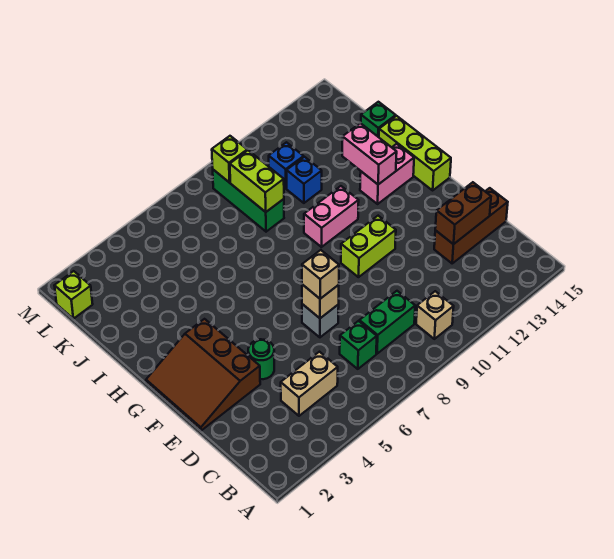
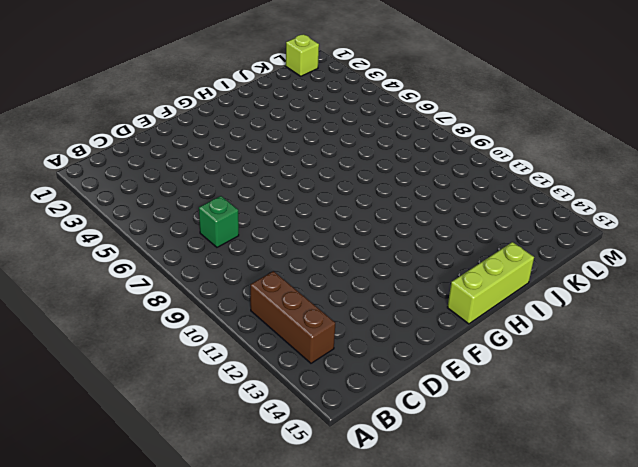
brown 1x3 brick [250,271,335,363] -> brown 1x3 brick moved to [434,188,508,263]
none -> tan 1x1 brick [416,291,454,339]
none -> tan 1x2 brick [281,352,338,416]
none -> green 1x2 brick [359,291,415,354]

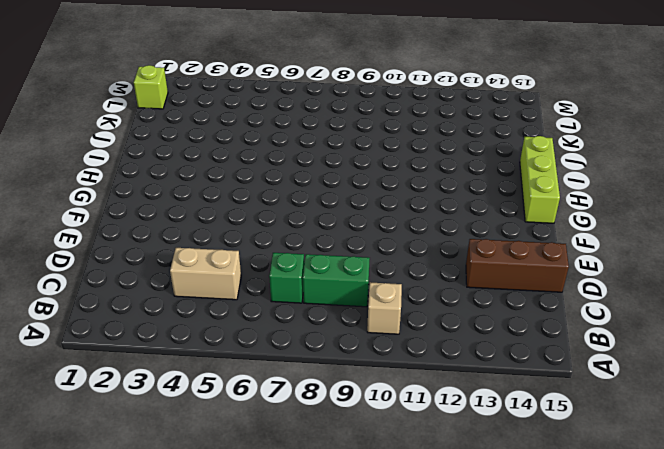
none -> brown 3x3 slope [146,319,260,431]
none -> green 1x1 round brick [248,339,274,379]
none -> grey 1x1 brick [302,304,339,337]

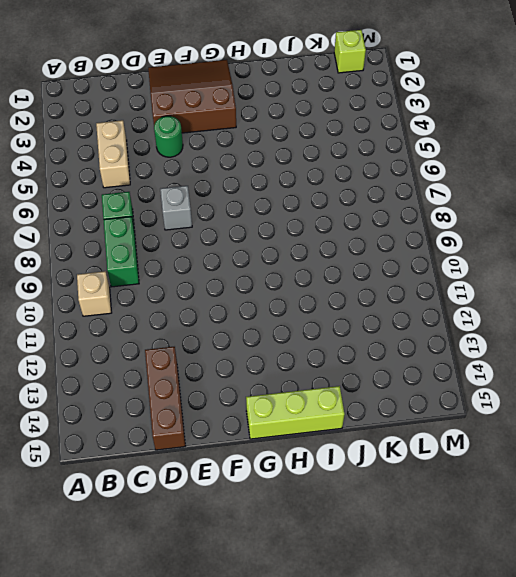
none -> lime 1x2 brick [341,216,396,277]
none -> pink 1x2 brick [304,186,359,247]
none -> pink 1x2 brick [360,144,414,204]

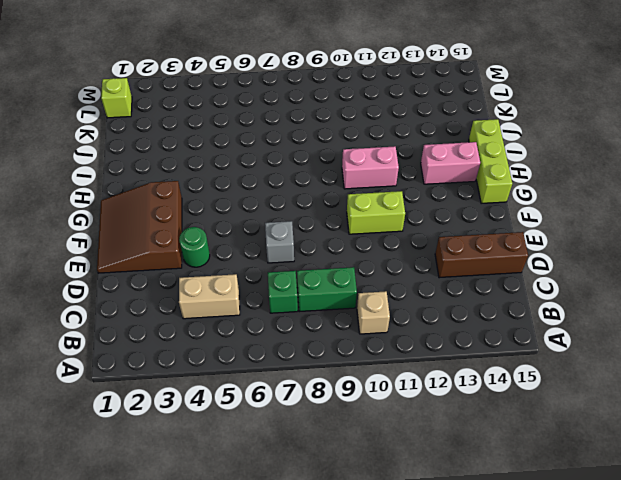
none -> green 1x3 brick [213,170,284,232]
none -> blue 1x1 brick [287,157,322,203]
none -> green 1x1 brick [361,102,396,137]

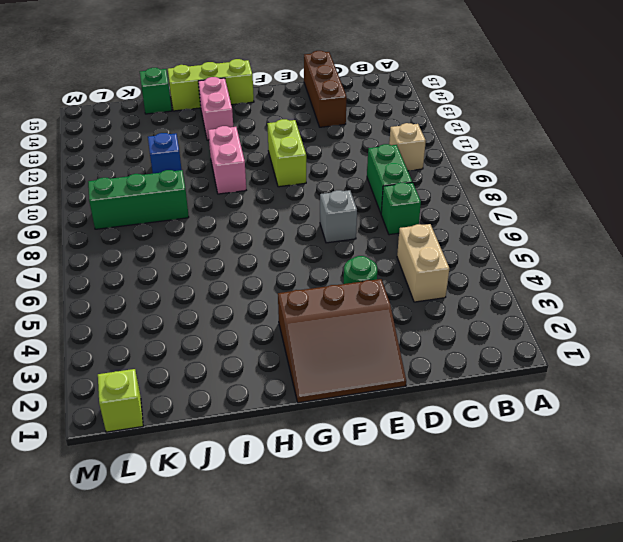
none -> blue 1x1 brick [269,142,304,189]
none -> brown 1x2 brick [435,182,491,244]
none -> tan 1x1 brick [302,284,339,318]

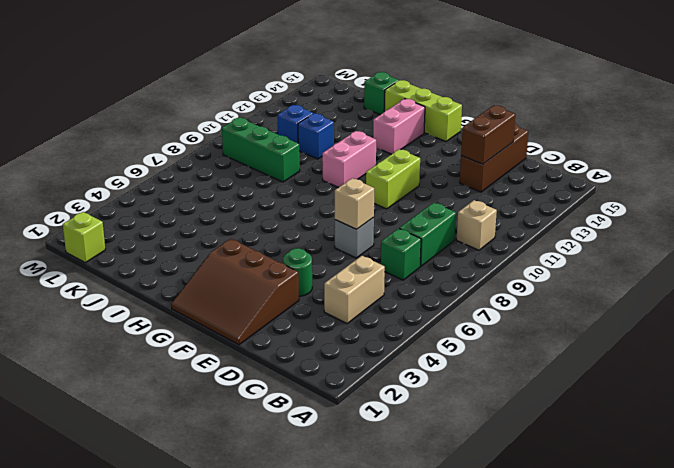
none -> pink 1x2 brick [342,123,397,184]
none -> lime 1x2 brick [230,150,284,212]
none -> lime 1x1 brick [212,136,247,183]

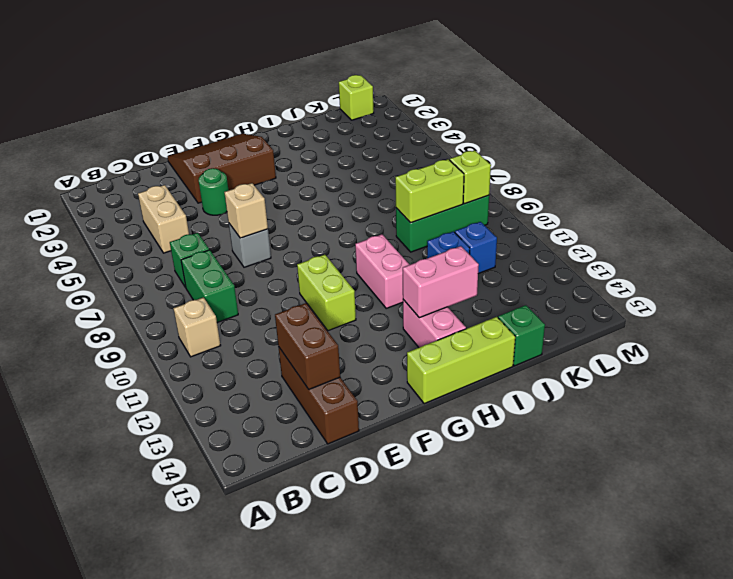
none -> tan 1x1 brick [302,250,339,299]

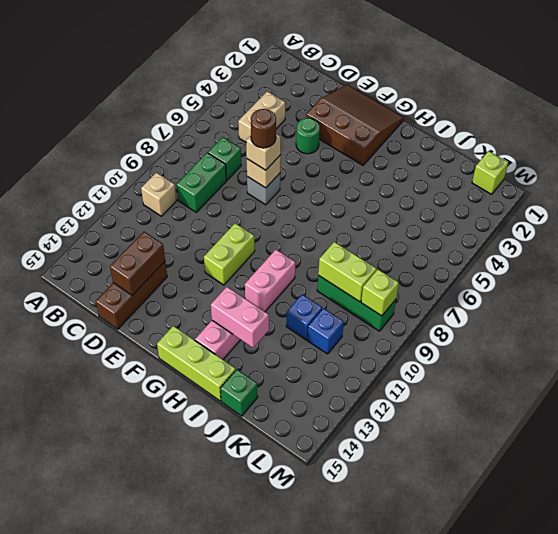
brown 1x1 round brick [251,109,276,148] -> none

